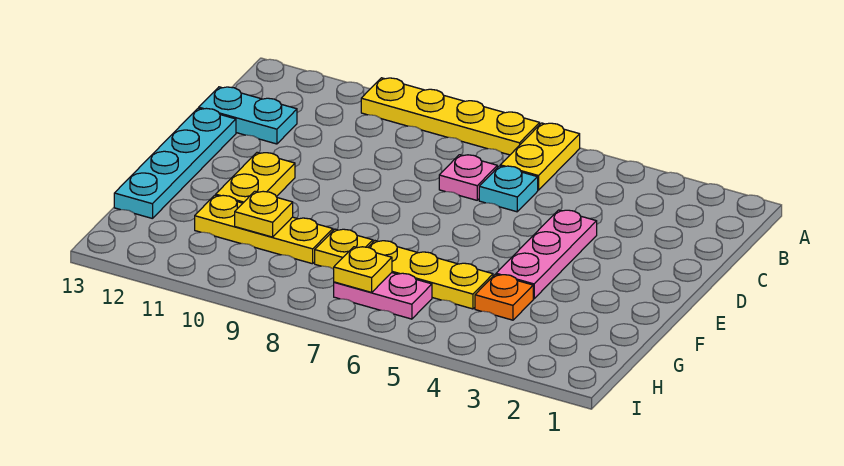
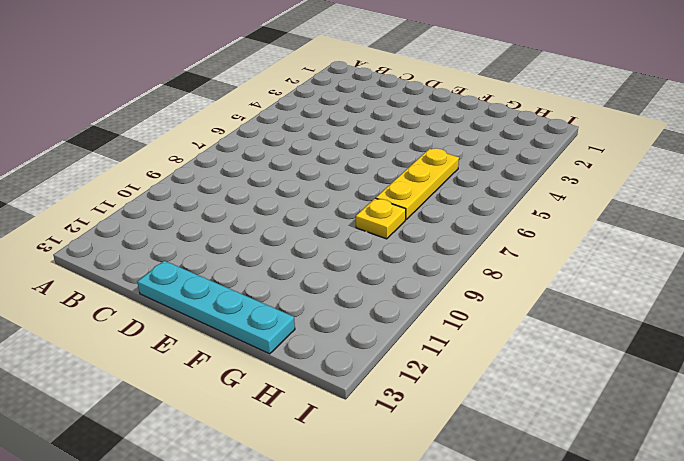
none -> yellow 1x2 plate [500,123,580,190]
none -> yellow 1x4 plate [361,78,540,155]
none -> cyan 1x1 plate [479,166,538,212]

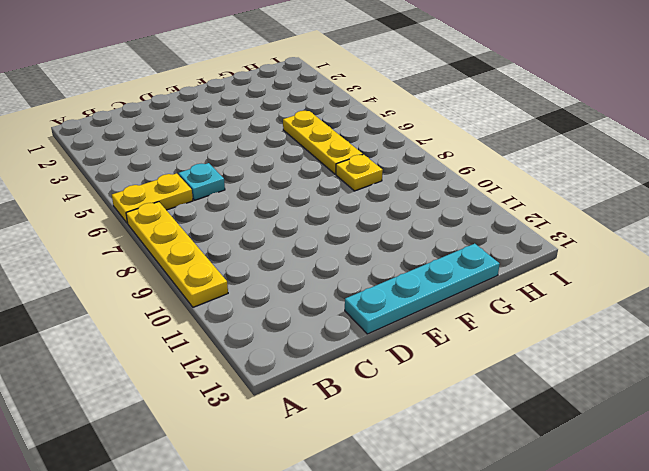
none -> pink 1x1 plate [439,155,497,200]
none -> cyan 1x2 plate [199,87,297,144]
none -> pink 1x3 plate [496,210,597,299]

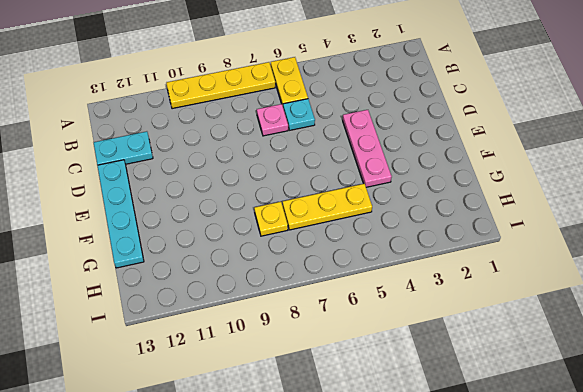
none -> yellow 1x2 plate [216,152,295,203]
none -> orange 1x1 plate [475,274,533,320]
none -> yellow 1x3 plate [195,195,333,264]

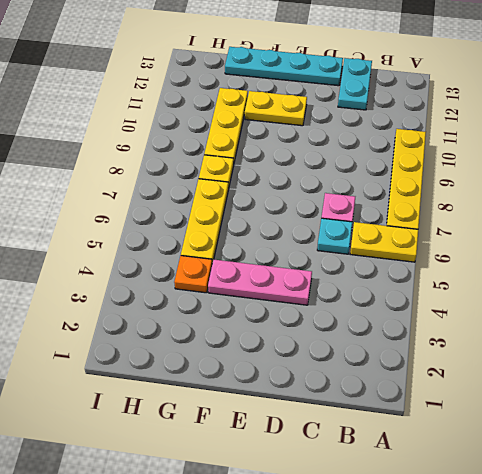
none -> pink 1x2 plate [334,273,432,319]
none -> yellow 1x1 plate [235,191,293,237]
none -> yellow 1x1 plate [334,247,392,292]

